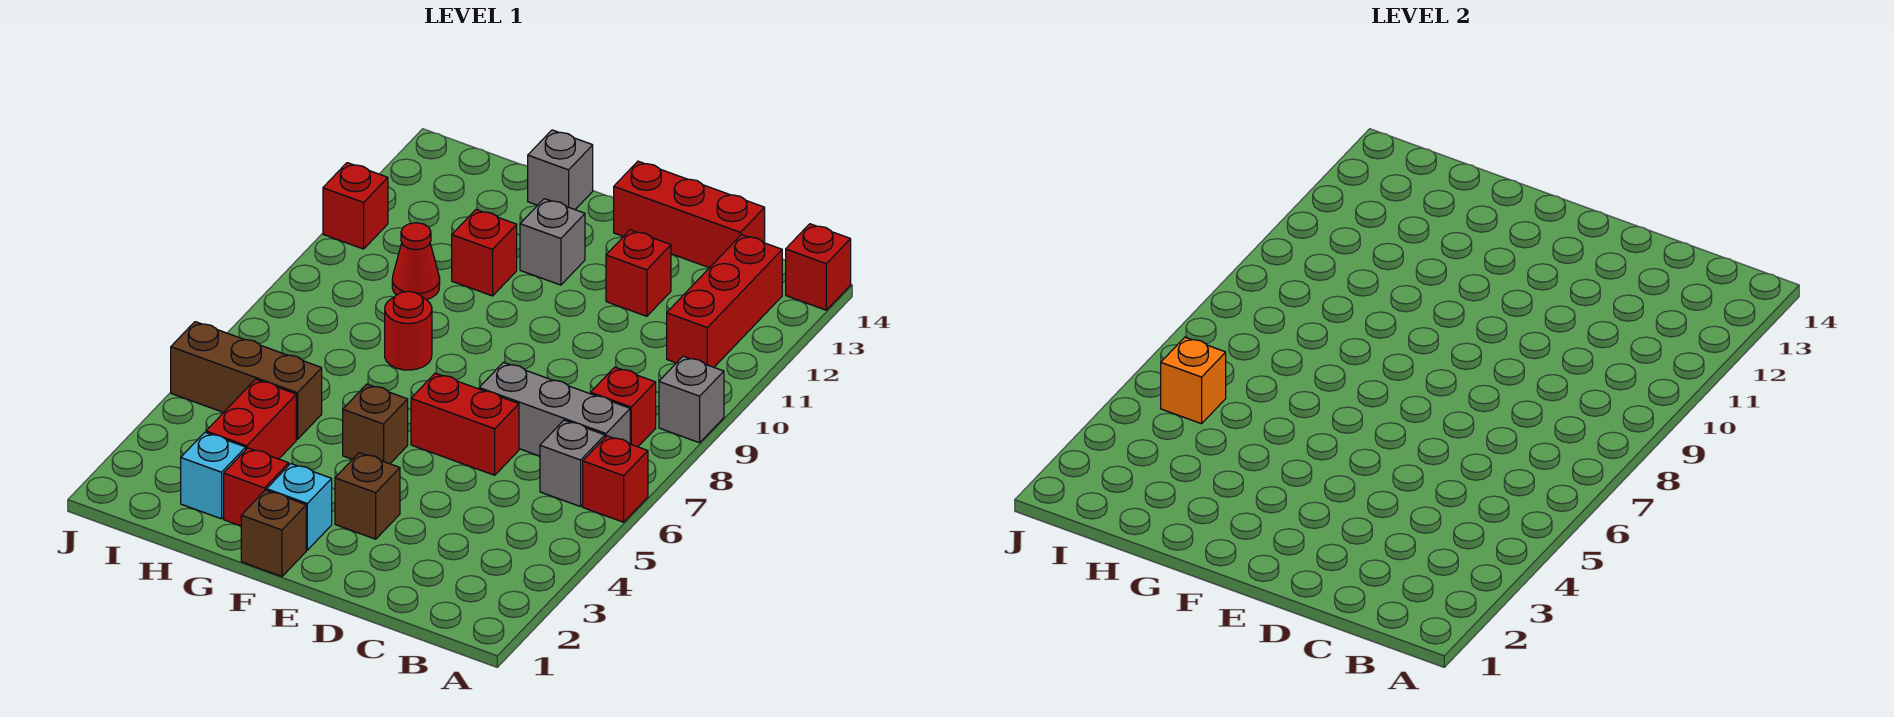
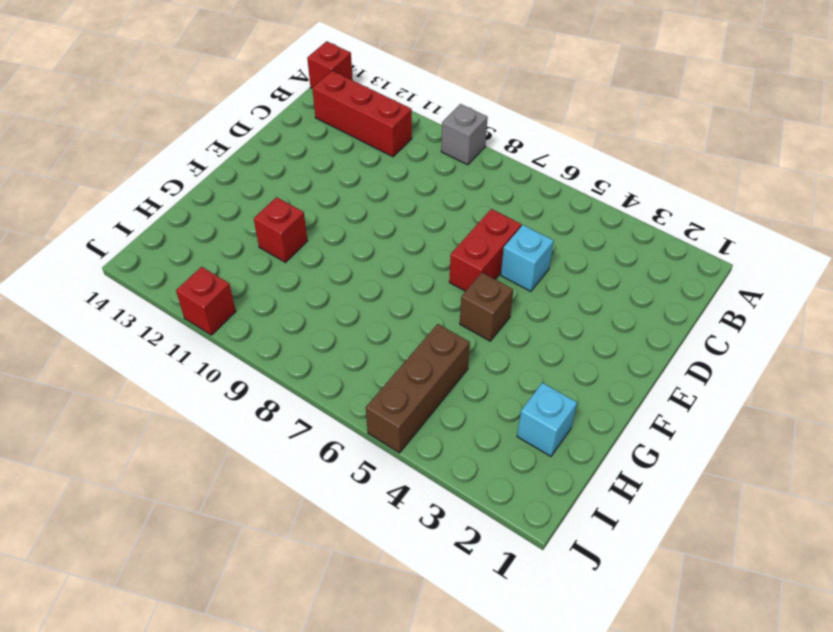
cyan 1x1 brick [501,225,554,291] -> cyan 1x1 brick moved to [267,464,332,550]
none -> red 1x1 brick [583,436,648,522]
none -> grey 1x1 brick [540,420,605,507]
none -> grey 1x3 brick [479,362,630,456]

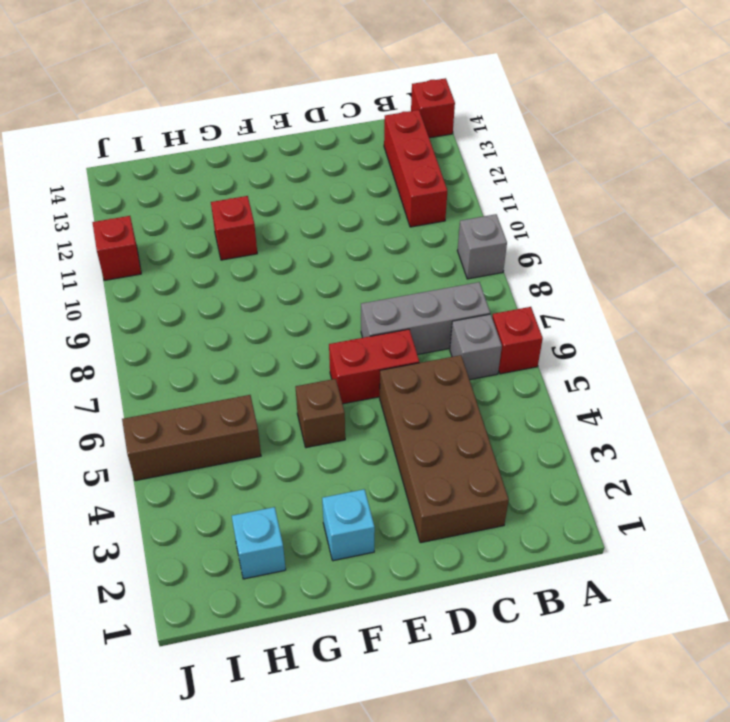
brown 2x4 brick [380,355,509,543] -> none
none -> red 1x1 brick [591,367,656,447]
none -> red 1x3 brick [614,161,765,268]
none -> red 1x1 brick [606,230,671,316]

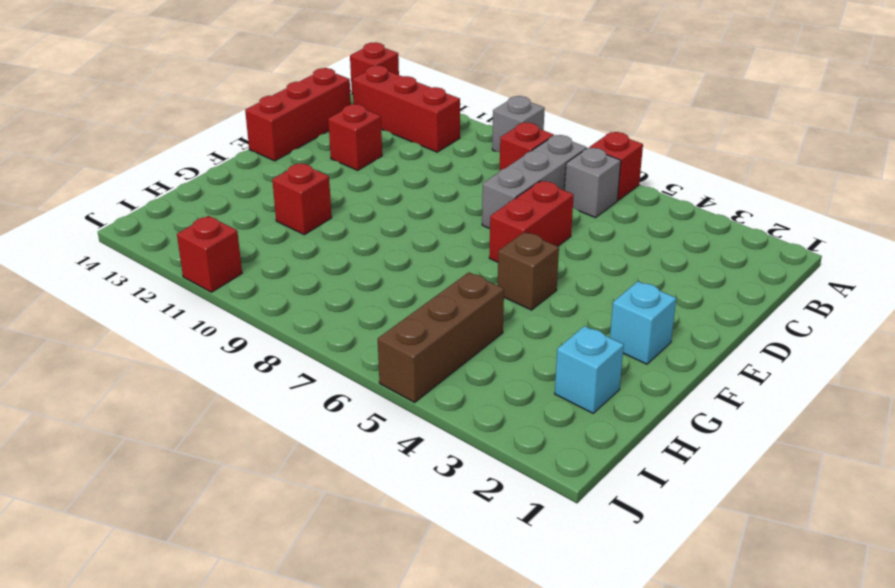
none -> brown 1x1 brick [335,453,400,539]
none -> brown 1x1 brick [241,490,306,577]
none -> grey 1x1 brick [520,199,585,285]

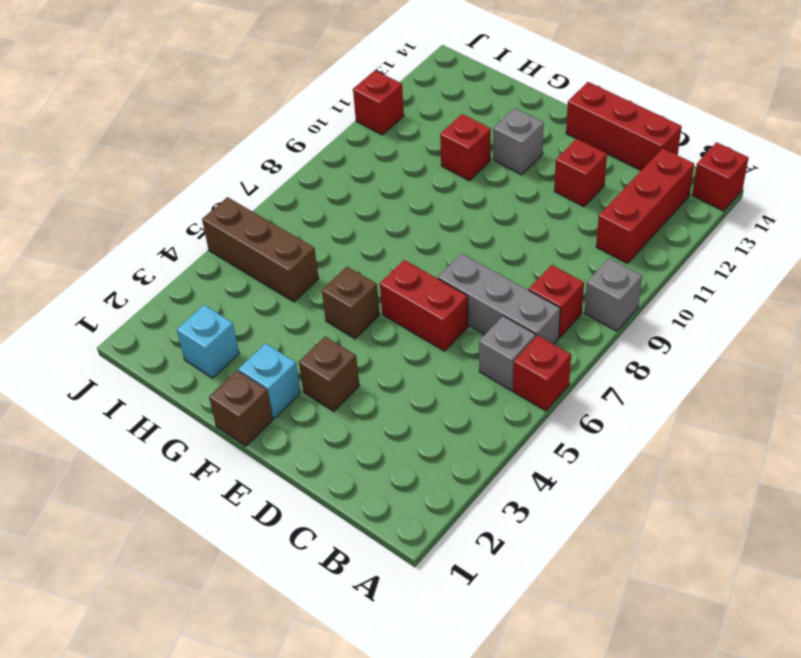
none -> red 1x1 brick [224,448,289,526]
none -> red 1x1 round brick [385,291,432,370]
none -> grey 1x1 brick [528,130,593,210]

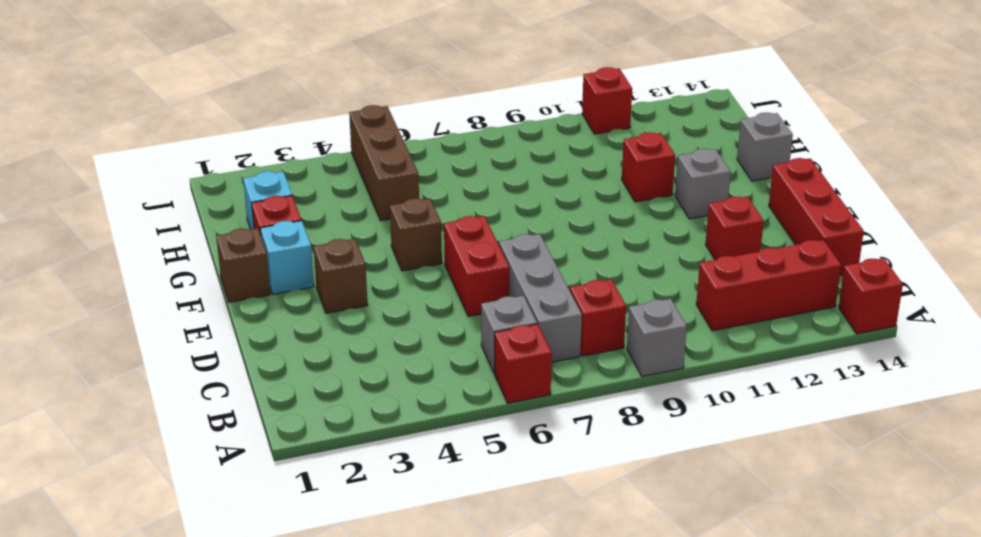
none -> red 1x1 round brick [385,291,432,370]
none -> red 1x2 brick [206,379,296,459]
none -> red 1x1 cone [392,223,440,300]

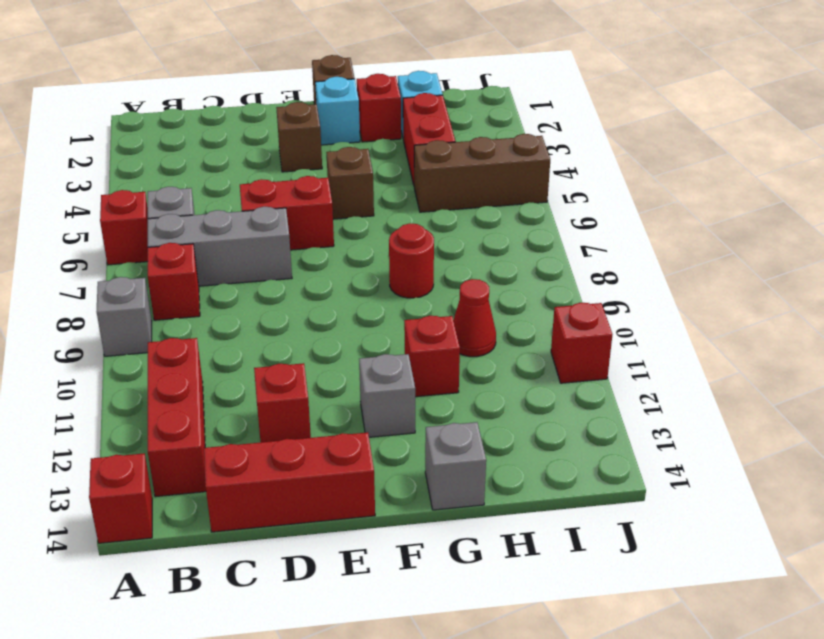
none -> orange 1x1 brick [1161,337,1226,424]

